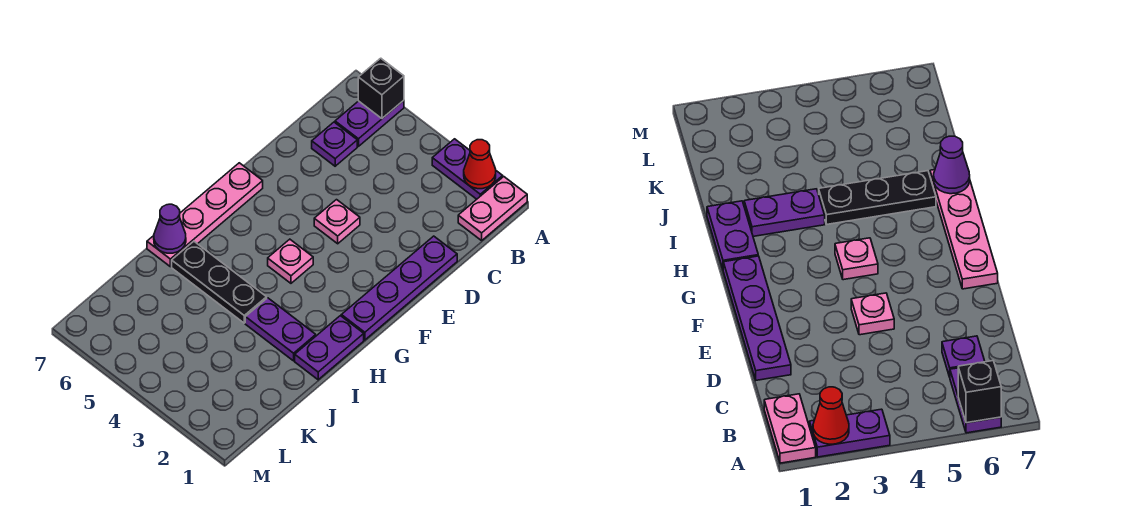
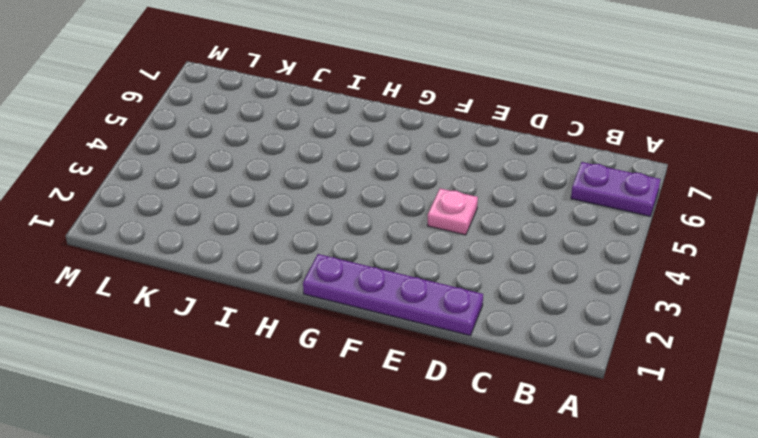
none -> pink 1x2 plate [458,177,527,241]
none -> purple 1x2 plate [432,139,503,199]
none -> purple 1x1 plate [312,122,357,166]

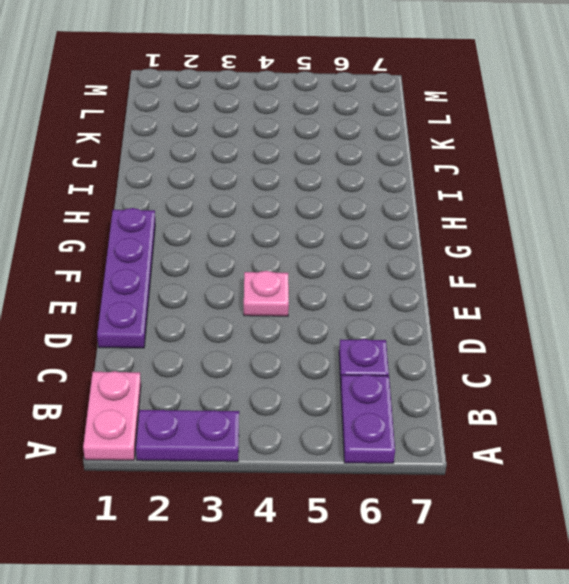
none -> pink 1x4 plate [147,163,263,267]
none -> pink 1x1 plate [268,239,313,283]
none -> purple 1x2 plate [295,316,364,380]

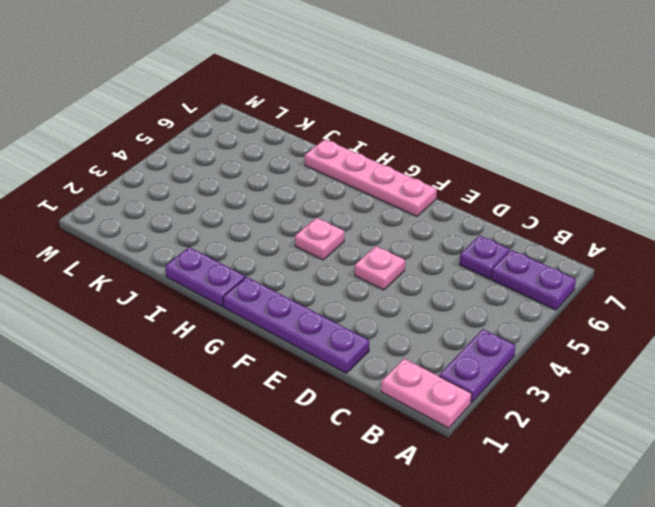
none -> purple 1x2 plate [245,298,316,361]
none -> black 1x3 plate [172,241,267,323]
none -> red 1x1 cone [464,140,496,189]

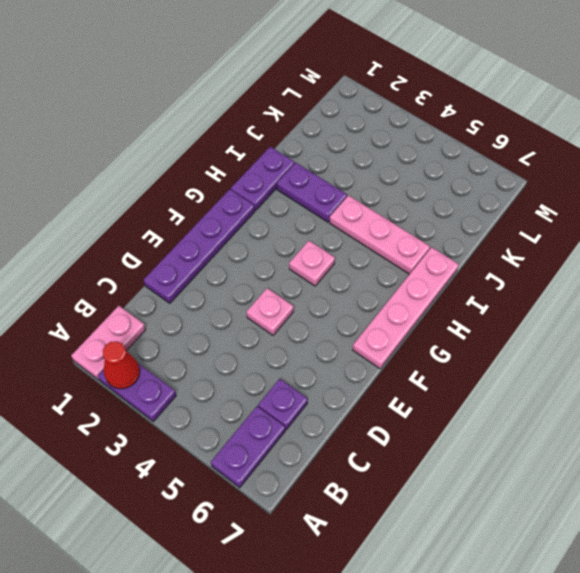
pink 1x3 plate [329,195,430,274] -> black 1x3 plate [172,241,267,323]
none -> black 1x1 brick [358,58,404,118]
none -> purple 1x1 cone [154,204,186,253]

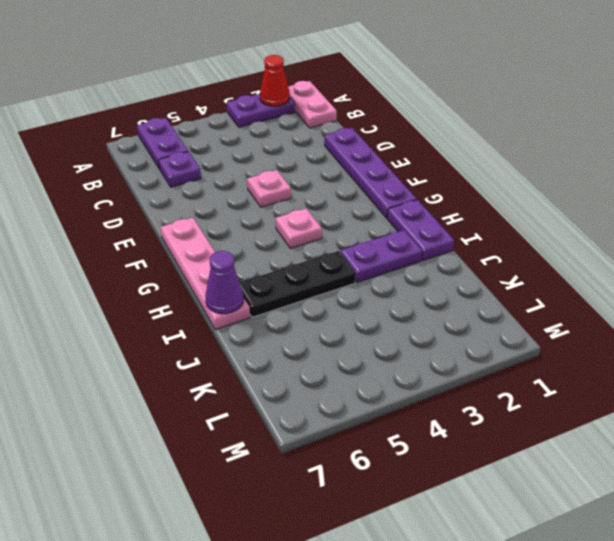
none -> black 1x1 brick [358,58,404,118]

